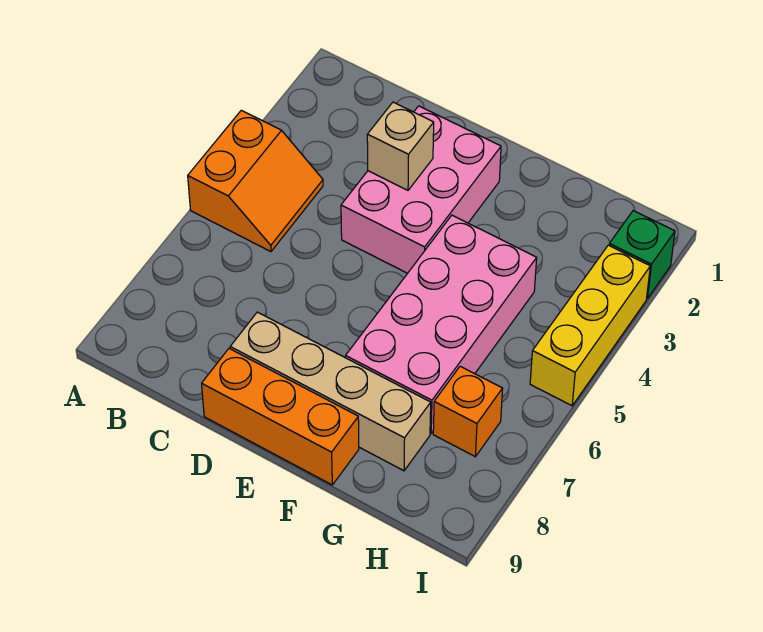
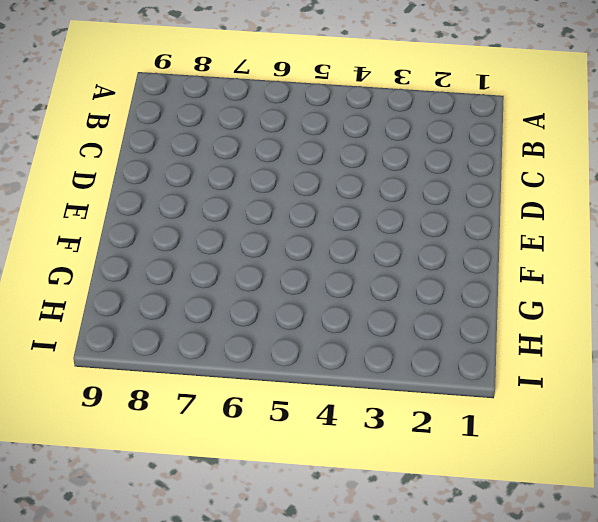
none -> orange 2x2 slope [188,110,323,252]
none -> pink 2x3 brick [341,106,501,273]

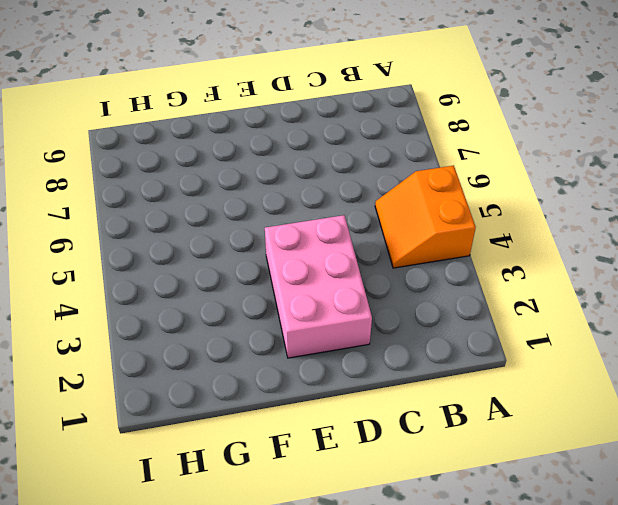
none -> tan 1x4 brick [230,312,431,471]
none -> orange 1x3 brick [202,349,359,485]

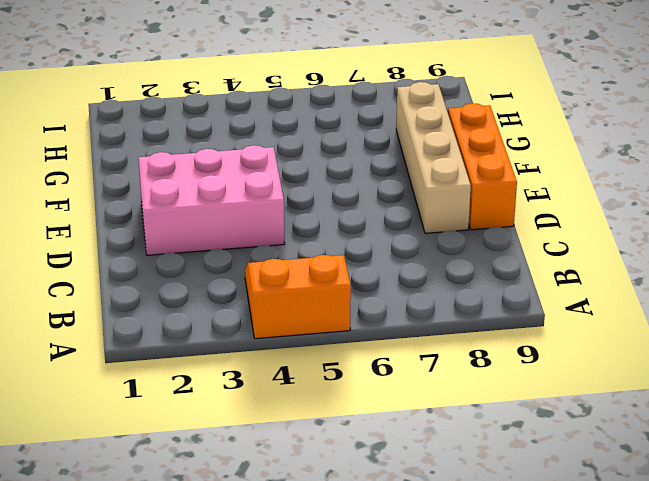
none -> pink 2x4 brick [346,215,537,433]
none -> orange 1x1 brick [433,366,503,457]

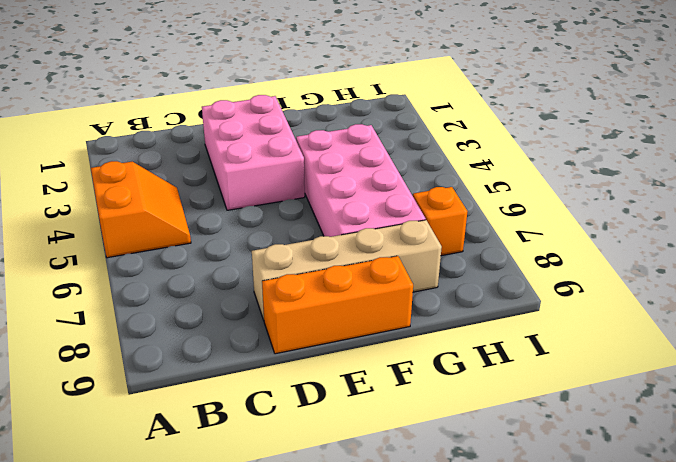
none -> green 1x1 brick [609,211,675,299]
none -> yellow 1x3 brick [530,245,650,406]

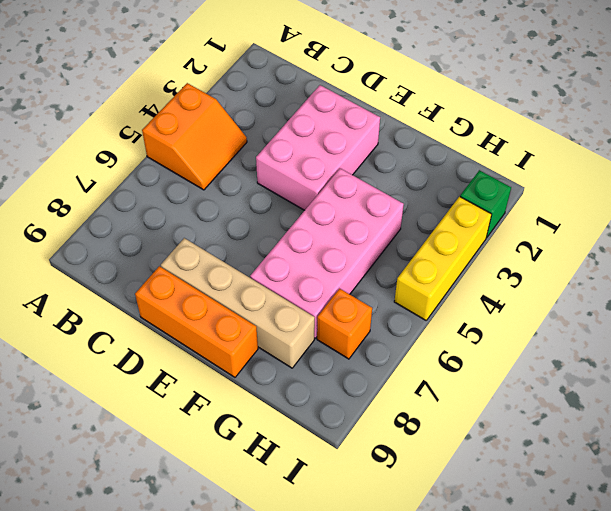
none -> tan 1x1 brick [367,102,434,190]

